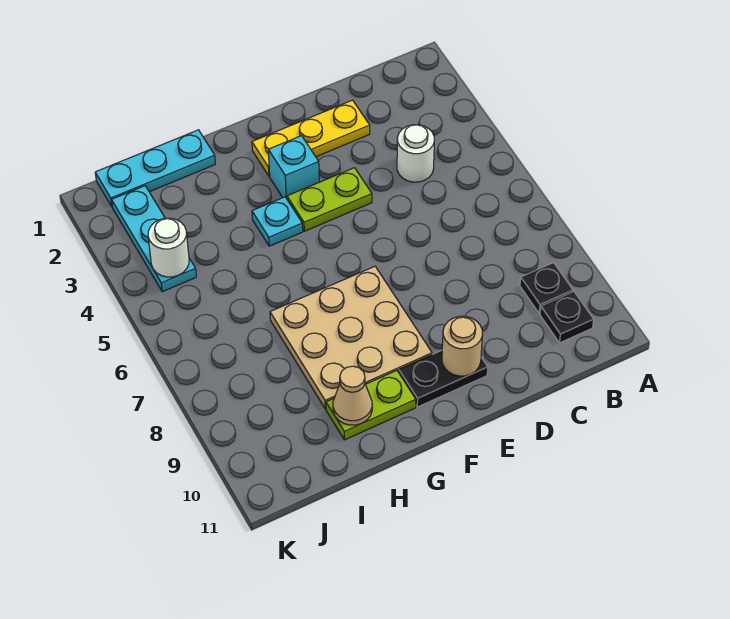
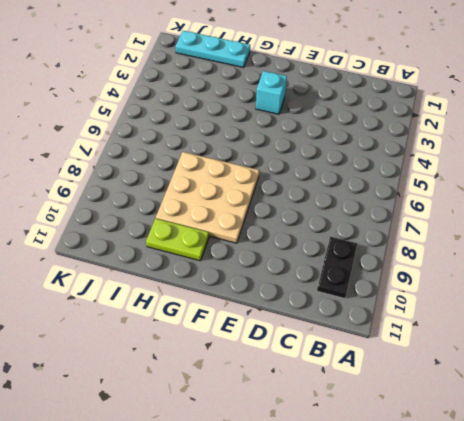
none -> white 1x1 round brick [397,125,434,182]
none -> yellow 1x3 plate [252,100,370,176]
none -> lime 1x2 plate [287,168,372,231]

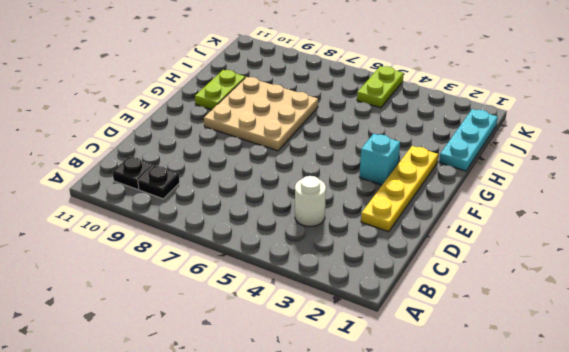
yellow 1x4 plate [361,146,438,232] -> yellow 1x3 plate [252,100,370,176]
lime 1x2 plate [357,66,404,108] -> lime 1x2 plate moved to [287,168,372,231]
none -> black 1x2 plate [399,350,488,407]
none -> cyan 1x1 plate [252,197,303,246]
none -> cyan 1x3 plate [112,186,196,292]

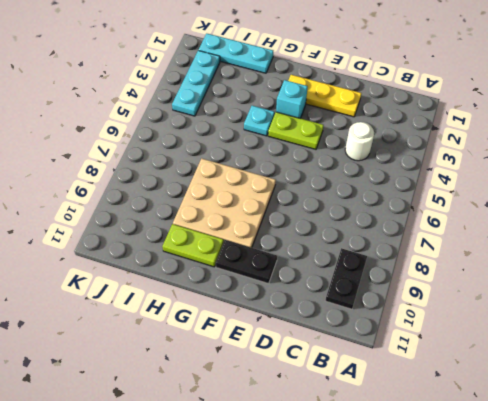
none -> tan 1x1 round brick [442,316,483,376]
none -> tan 1x1 cone [333,366,372,425]
none -> white 1x1 round brick [148,218,189,277]

